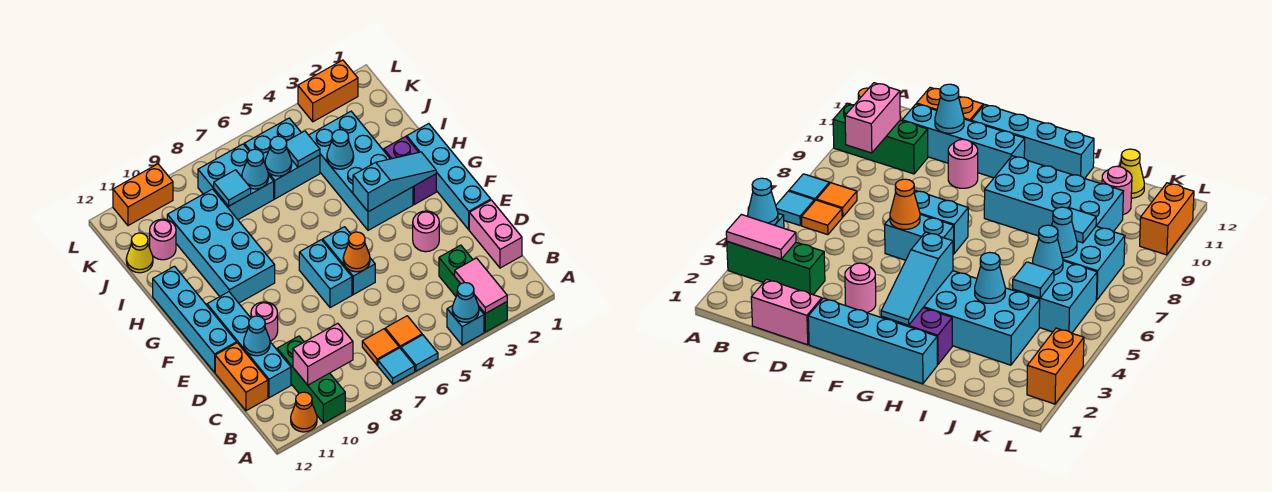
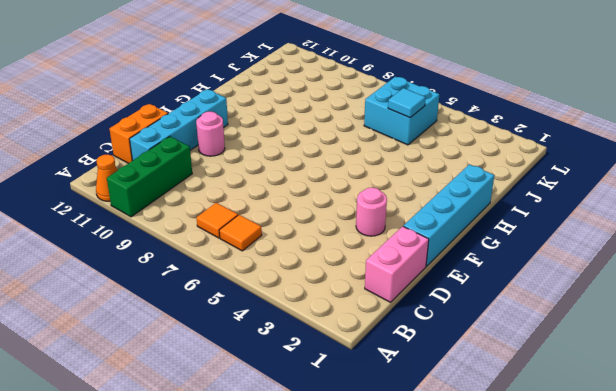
none -> green 1x3 brick [439,245,507,332]
none -> cyan 1x1 brick [447,306,484,345]
none -> cyan 1x1 tile [401,335,438,371]
none -> cyan 1x1 tile [378,348,415,384]

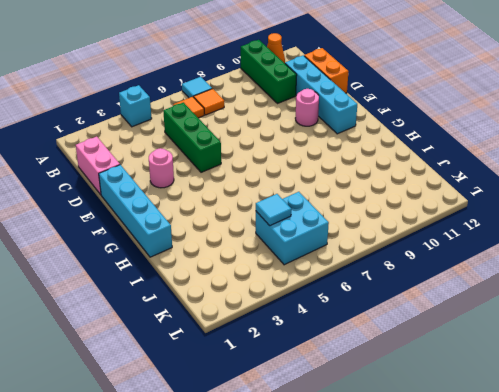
green 1x3 brick [163,102,221,172] -> green 1x3 brick moved to [439,245,507,332]
none -> cyan 1x1 tile [401,335,438,371]
none -> cyan 1x2 brick [323,227,375,295]
none -> cyan 1x2 brick [299,240,352,308]
none -> cyan 1x4 brick [153,266,237,372]

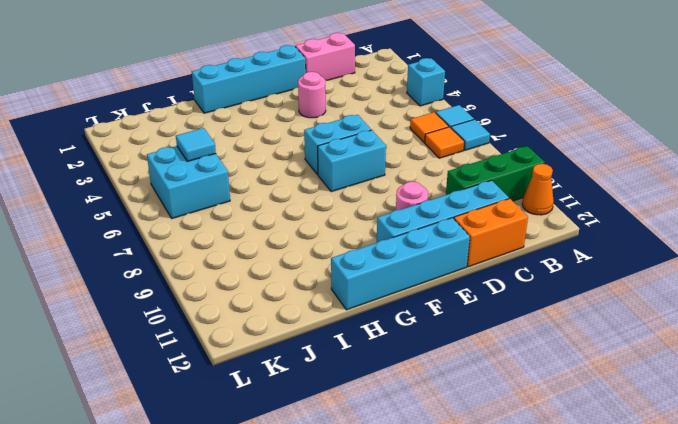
none -> green 1x3 brick [439,245,507,332]
none -> purple 1x2 brick [384,137,436,204]
none -> cyan 2x4 brick [309,111,413,230]
none -> cyan 2x4 brick [167,189,275,303]

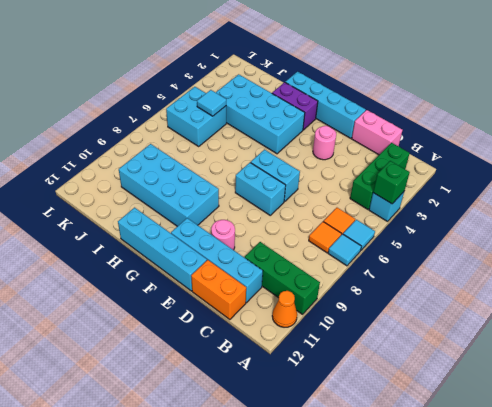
green 1x1 brick [373,161,410,204] -> cyan 1x1 cone [452,283,479,322]
green 1x3 brick [350,143,410,209] -> green 1x3 brick turned to [439,245,507,332]
none -> cyan 2x2 brick [198,144,274,220]
none -> pink 1x1 round brick [150,219,176,260]
none -> yellow 1x1 cone [126,233,153,273]
none -> orange 1x2 brick [298,60,358,122]

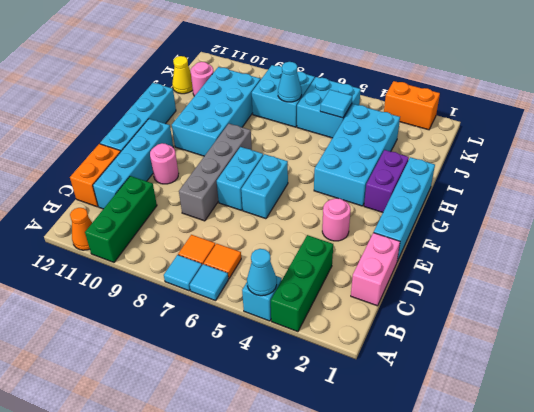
grey 1x4 brick [179,124,252,221] -> none
none -> orange 1x2 brick [113,164,173,226]
none -> pink 1x2 tile [455,258,507,313]
none -> pink 1x2 brick [293,323,353,385]
none -> cyan 1x1 cone [244,316,270,356]

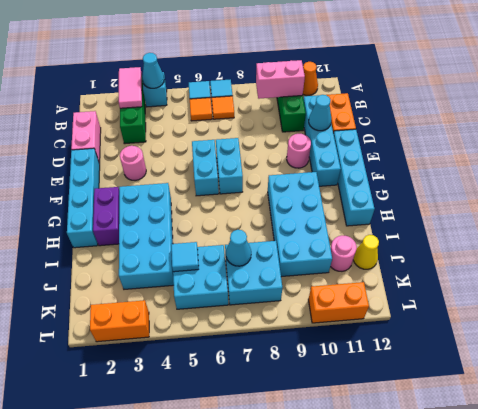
none -> orange 1x1 cone [343,232,370,272]
none -> cyan 1x3 slope [353,152,436,212]
none -> cyan 1x1 cone [327,130,354,169]
none -> cyan 1x1 cone [265,136,292,176]

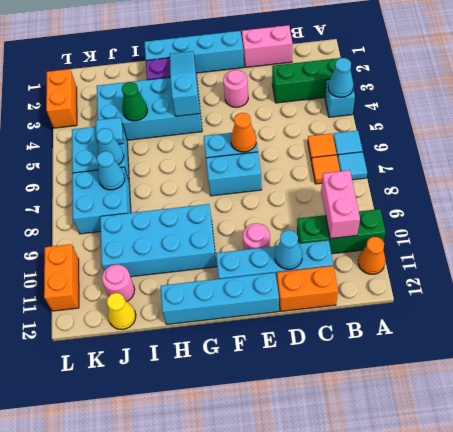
green 1x1 cone [122,82,148,121] -> cyan 1x1 cone [327,130,354,169]
none -> pink 1x2 tile [455,258,507,313]
none -> cyan 1x1 tile [214,170,251,206]

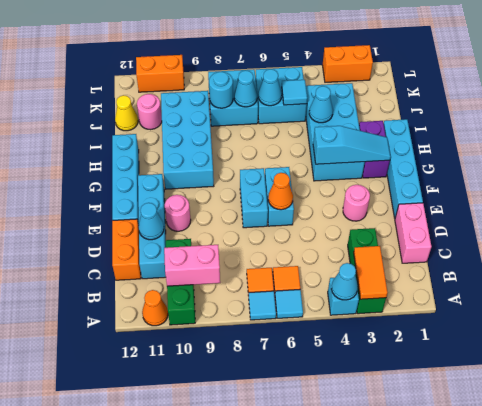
orange 1x2 tile [354,246,387,299] -> pink 1x2 tile [455,258,507,313]
cyan 1x1 round brick [209,72,233,108] -> cyan 1x1 tile [214,170,251,206]

